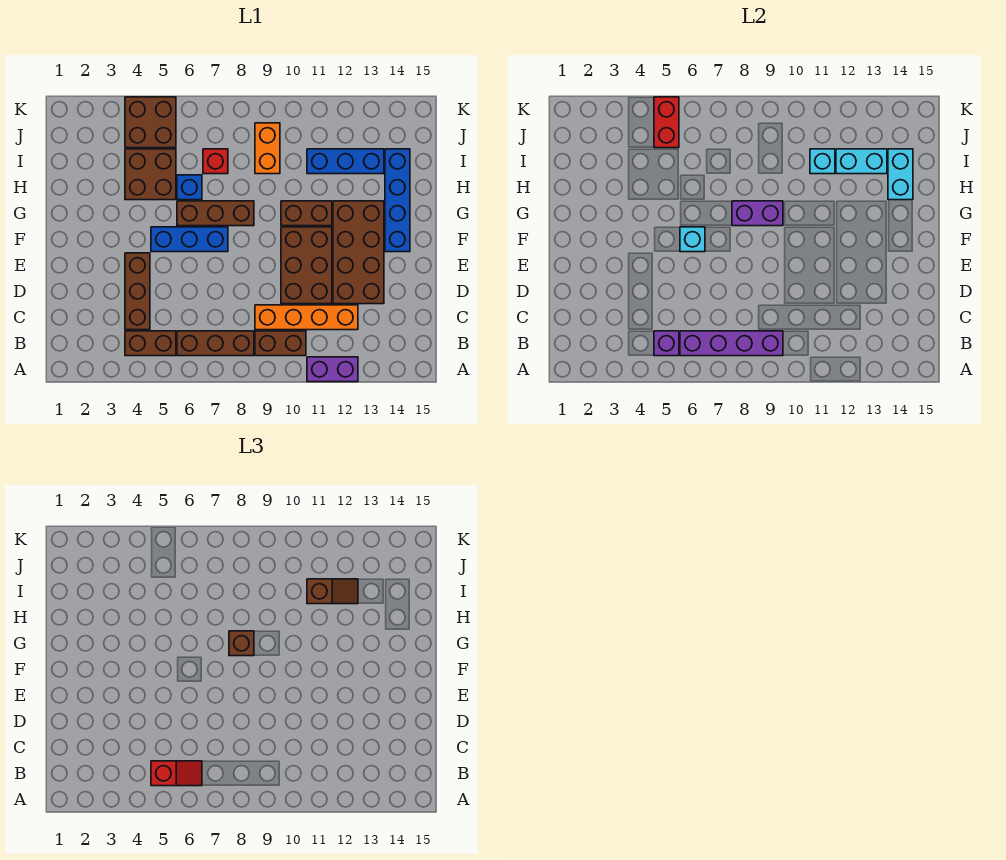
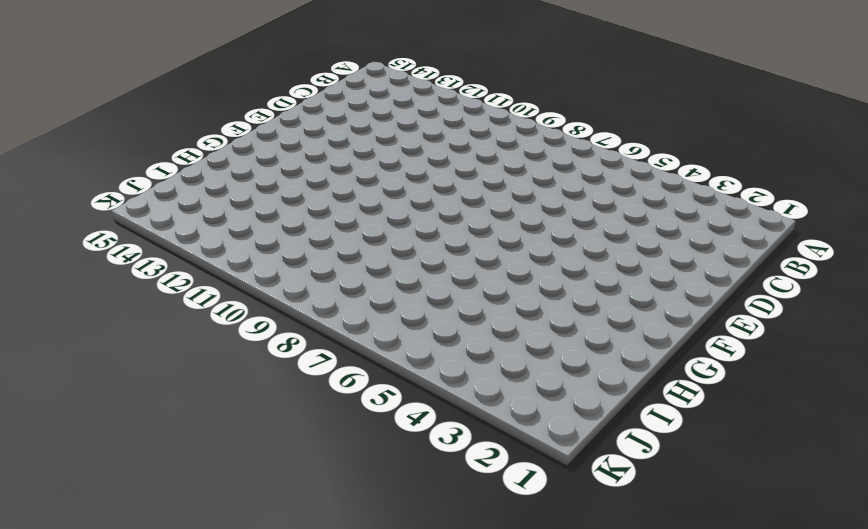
none -> purple 1x2 brick [307,357,358,382]
none -> brown 1x2 brick [125,331,176,356]
none -> brown 1x3 brick [177,331,254,356]

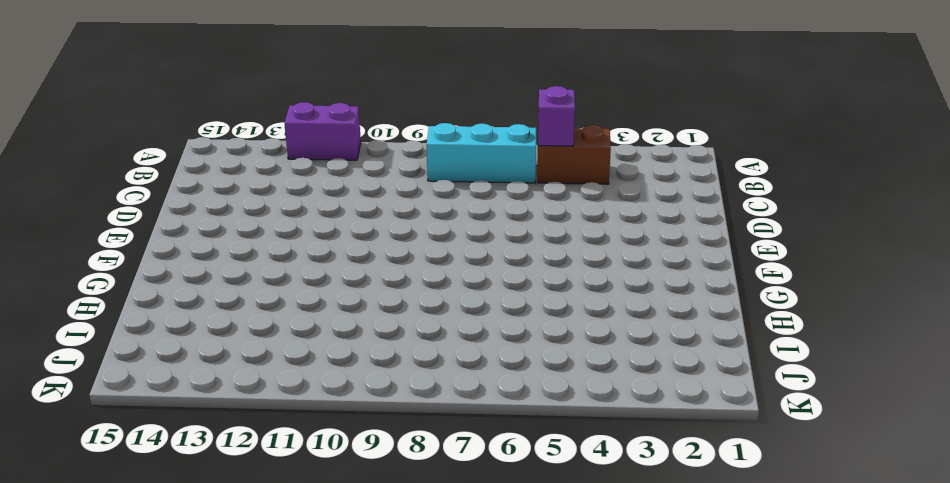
cyan 1x3 brick [427,123,536,183] -> brown 1x3 brick [177,331,254,356]
none -> brown 1x2 brick [255,331,306,356]
none -> brown 1x3 brick [125,253,150,330]
none -> orange 1x4 brick [255,305,358,330]

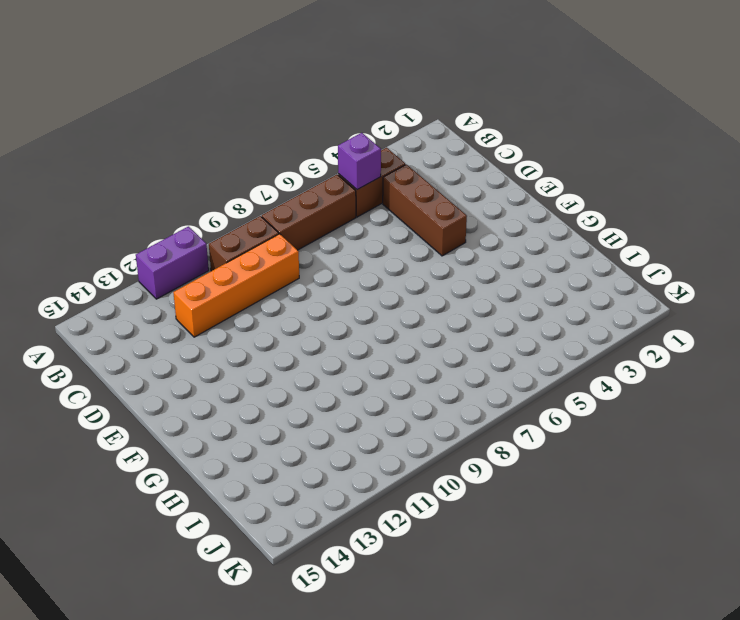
none -> brown 2x3 brick [281,227,332,304]
none -> brown 2x4 brick [333,201,384,304]
none -> blue 1x3 brick [151,227,228,252]

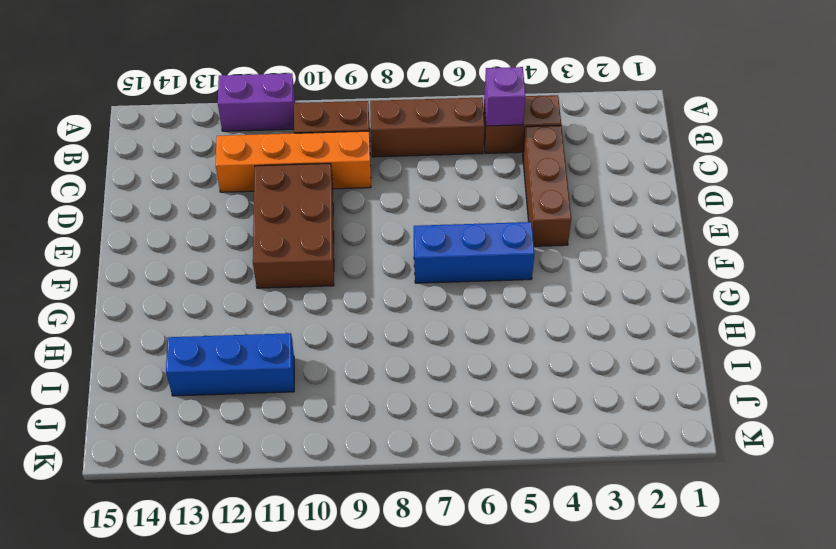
none -> brown 2x4 brick [333,201,384,304]
none -> blue 1x4 brick [385,149,410,252]
none -> brown 1x3 brick [177,201,254,226]

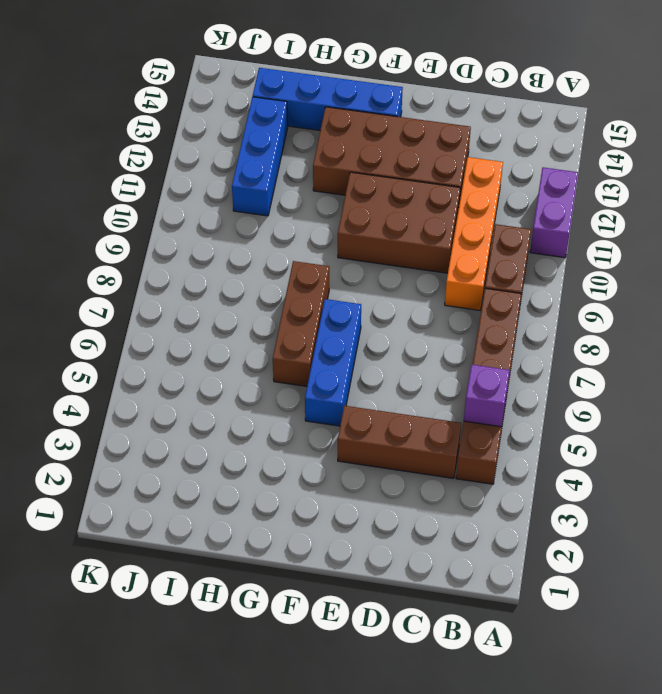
none -> brown 1x2 brick [281,201,332,226]
none -> brown 2x2 brick [125,149,176,200]
none -> blue 1x1 brick [177,175,202,200]

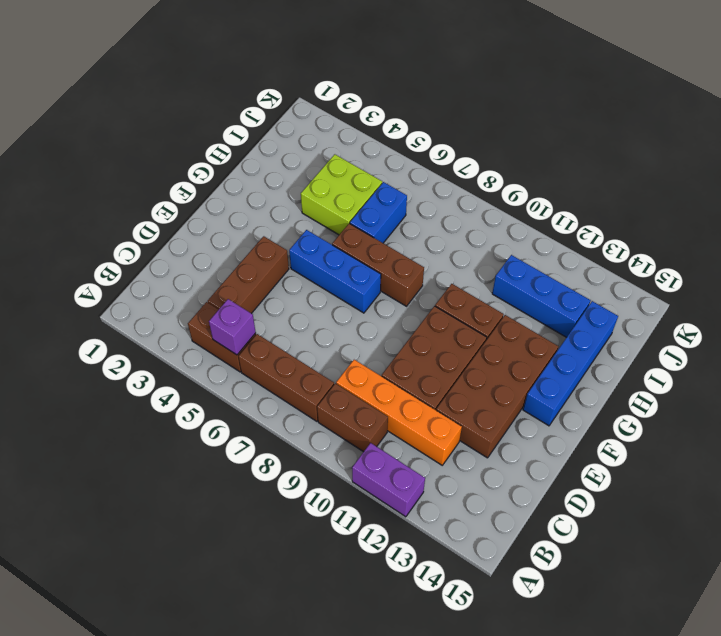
lime 2x2 brick [301,154,382,235] -> brown 2x2 brick [125,149,176,200]
blue 1x2 brick [350,182,407,243] -> blue 1x1 brick [177,175,202,200]
none -> red 1x1 brick [203,149,228,174]
none -> orange 1x2 brick [255,123,280,174]
none -> brown 2x2 brick [125,97,176,148]

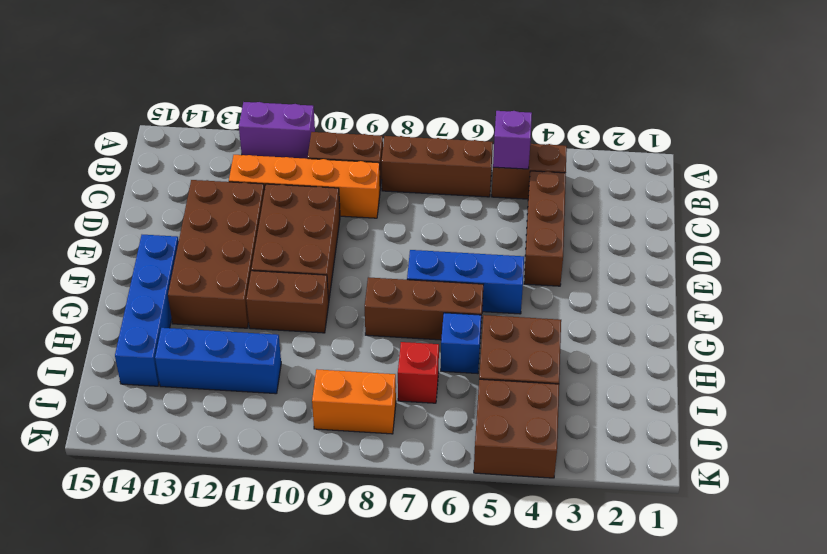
orange 1x2 brick [312,369,396,434] -> orange 1x2 brick turned to [255,123,280,174]
none -> purple 1x4 brick [680,331,783,356]
none -> cyan 1x1 brick [680,227,705,252]
none -> purple 1x2 brick [732,201,783,226]

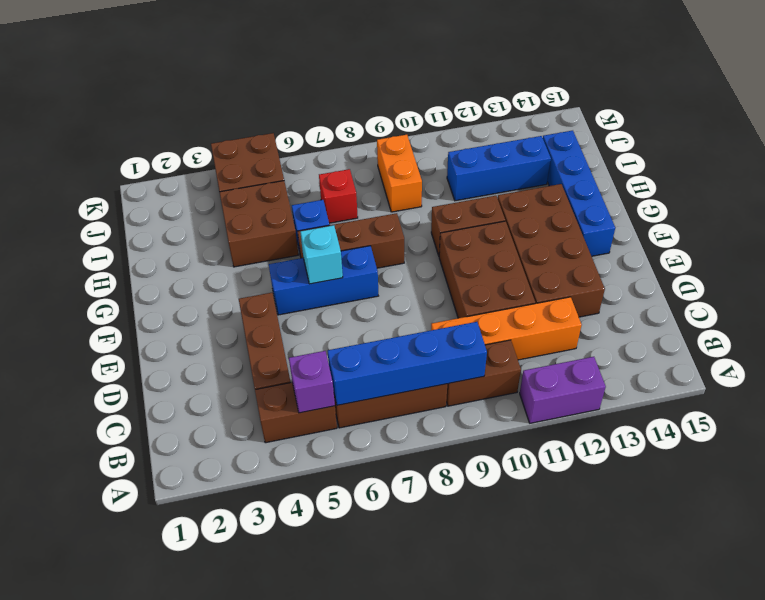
blue 1x4 brick [328,322,487,405] -> purple 1x4 brick [680,331,783,356]
none -> purple 1x2 brick [732,201,783,226]
none -> cyan 1x2 brick [888,149,913,200]
none -> cyan 1x1 brick [810,149,835,174]

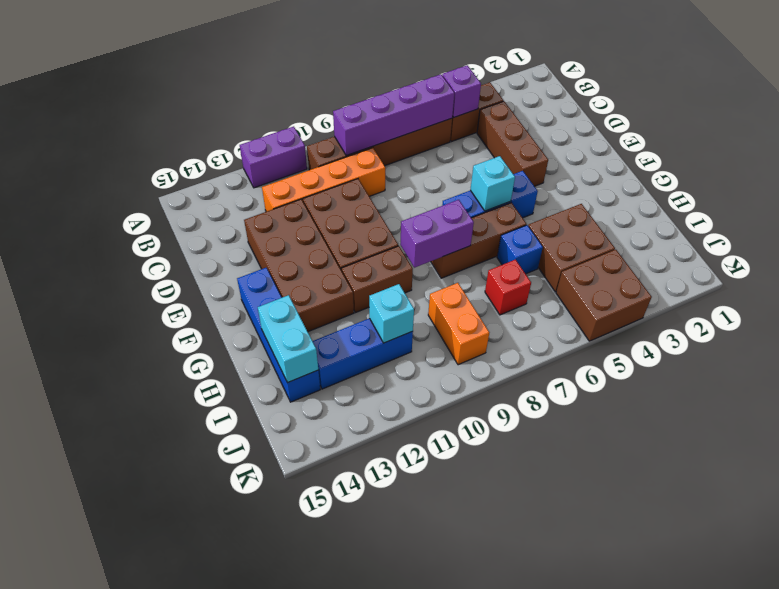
none -> cyan 1x2 brick [836,149,887,174]
none -> red 1x2 brick [654,97,679,148]
none -> red 1x2 slope [151,761,202,786]

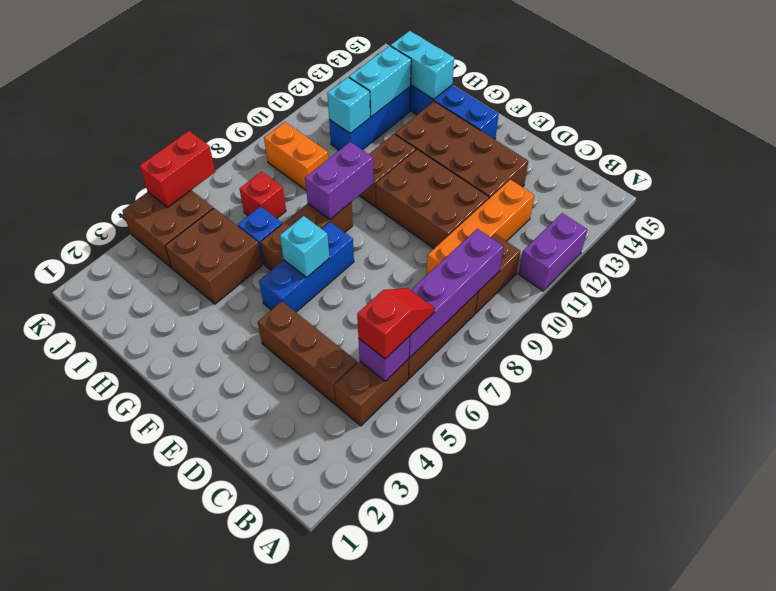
red 1x2 brick [140,131,215,207] -> red 1x2 brick turned to [654,97,679,148]
none -> brown 1x1 brick [229,631,254,656]
none -> brown 1x2 slope [307,579,358,604]

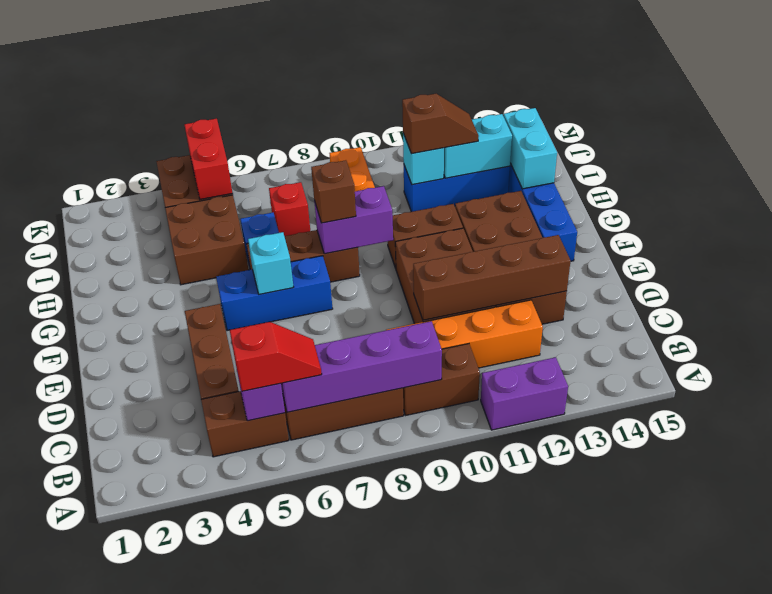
brown 1x4 brick [413,235,570,320] -> none

